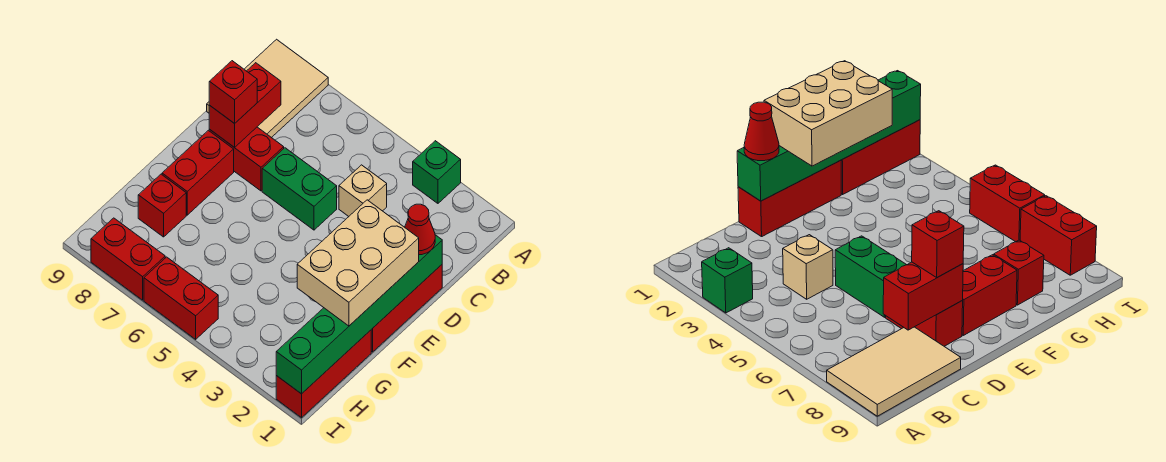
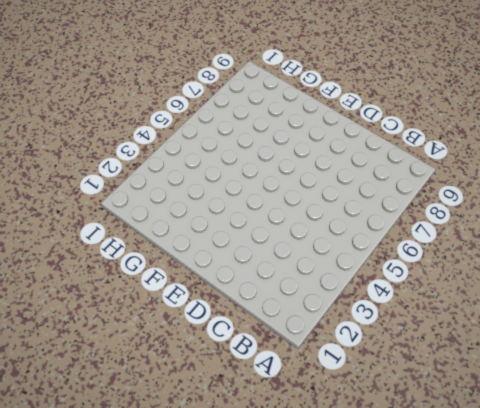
none -> green 1x1 brick [413,141,461,203]
none -> tan 2x3 tile [207,39,328,138]
none -> tan 1x1 brick [339,165,387,216]

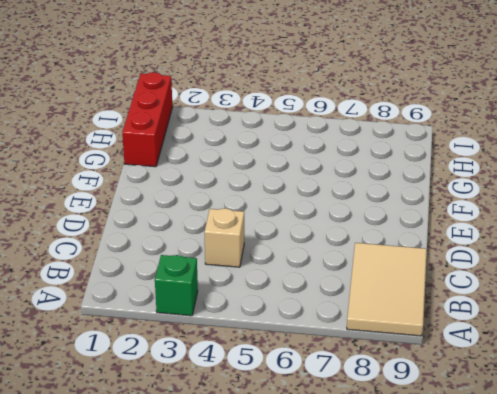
none -> red 1x3 brick [371,265,442,352]
none -> green 1x2 brick [262,148,337,230]
none -> red 1x2 brick [209,127,284,191]

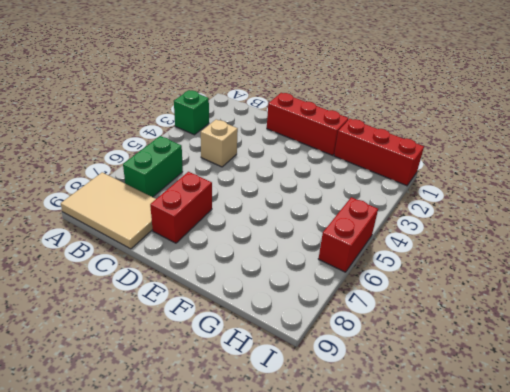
green 1x2 brick [123,136,183,197] -> green 1x2 brick moved to [262,148,337,230]
none -> red 1x2 brick [162,130,234,215]
none -> red 1x1 brick [138,174,186,237]
none -> red 1x2 brick [91,218,165,300]

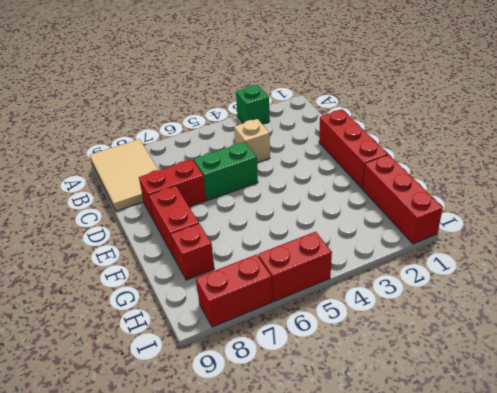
none -> red 1x2 brick [209,63,281,148]
none -> green 1x6 brick [276,235,442,394]
none -> red 1x1 cone [405,204,435,255]

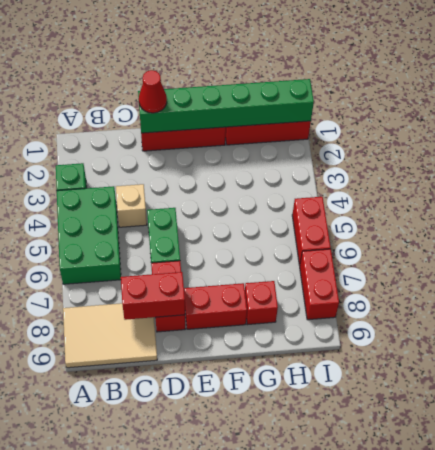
green 2x3 brick [57,186,121,284] -> none
none -> red 1x1 brick [209,61,257,124]
none -> tan 2x3 brick [297,200,419,326]

